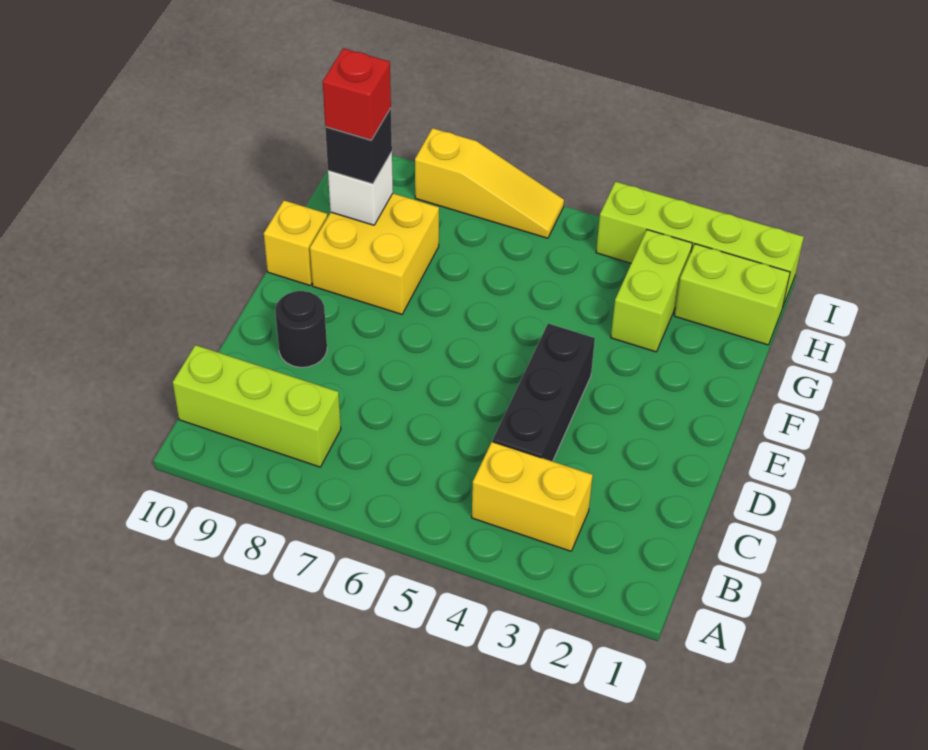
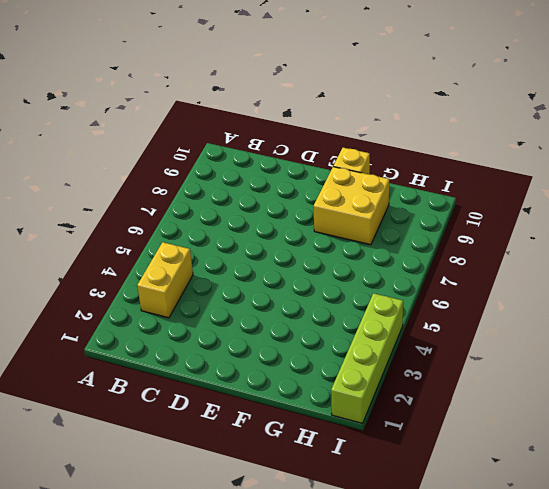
none -> lime 1x3 brick [173,345,341,467]
none -> black 1x3 brick [493,324,595,461]
none -> black 1x1 round brick [275,291,327,367]

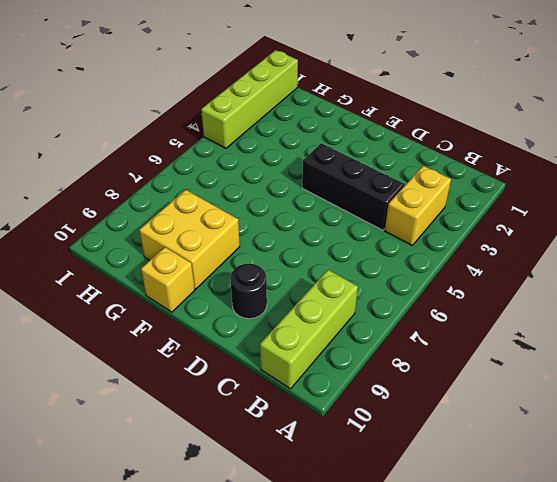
none -> lime 1x2 brick [611,230,692,352]
none -> lime 1x2 brick [674,244,790,345]
none -> yellow 1x3 slope [415,128,564,238]

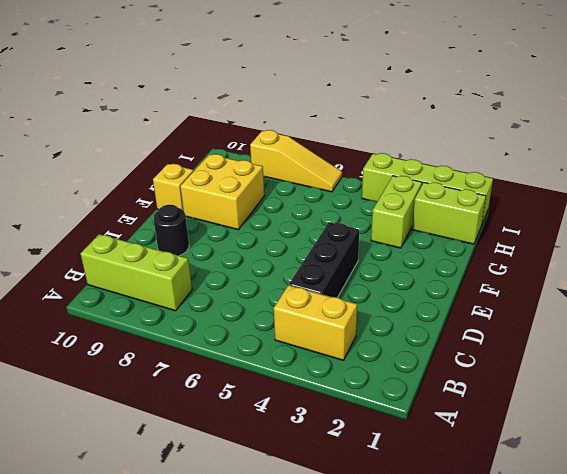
none -> white 1x1 brick [328,152,393,225]
none -> black 1x1 brick [325,108,392,184]
none -> red 1x1 brick [323,48,391,140]

